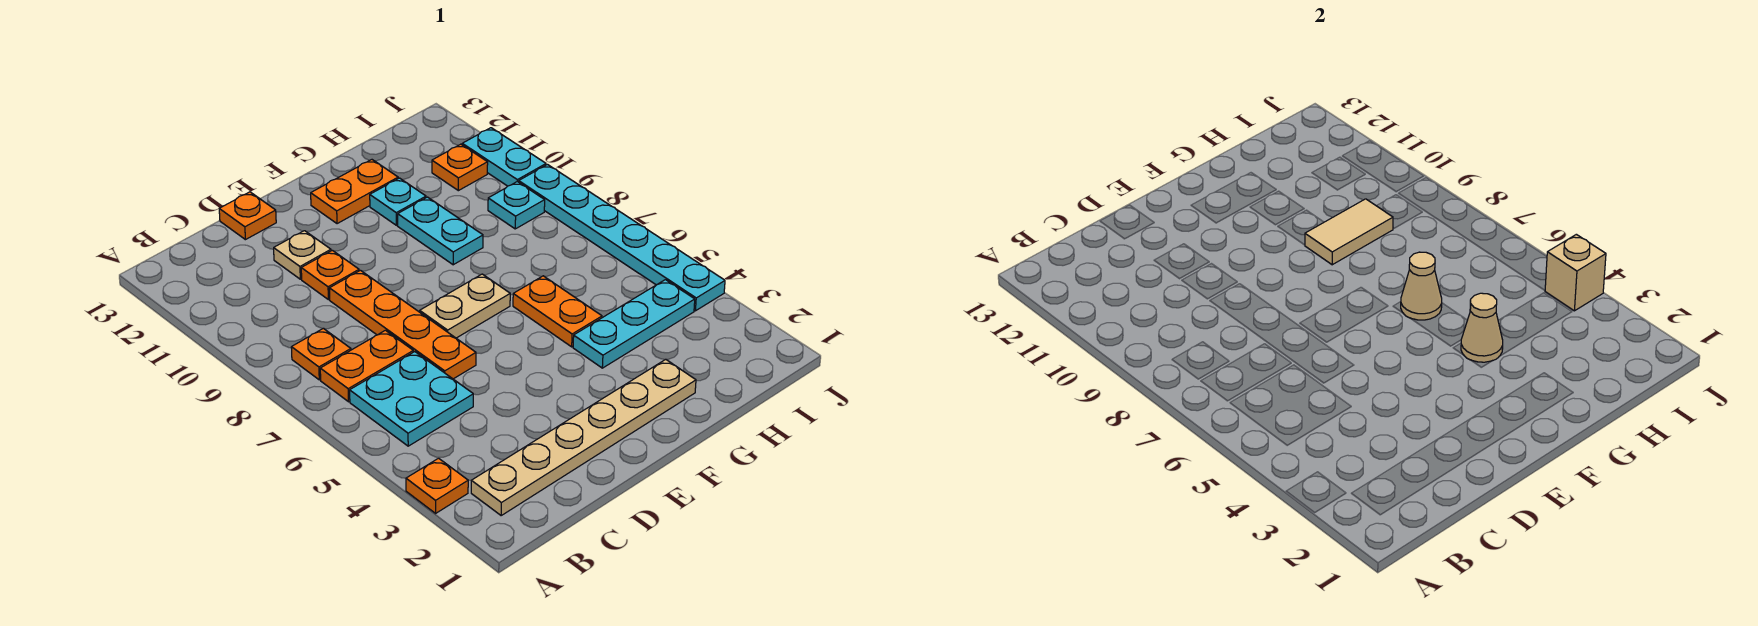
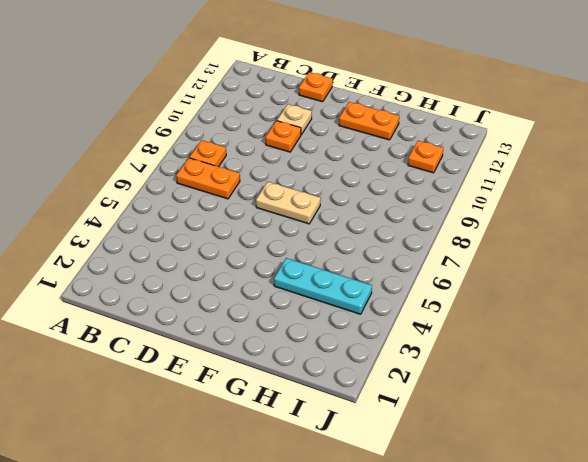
none -> orange 1x1 plate [406,458,468,513]
none -> tan 1x6 plate [471,359,696,515]
none -> cyan 2x2 plate [350,352,473,446]

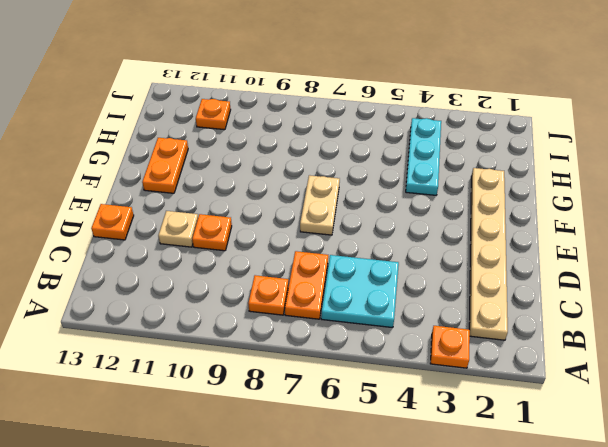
none -> orange 1x4 plate [329,270,476,379]
none -> orange 1x2 plate [513,276,602,347]
none -> cyan 1x2 plate [398,197,483,265]

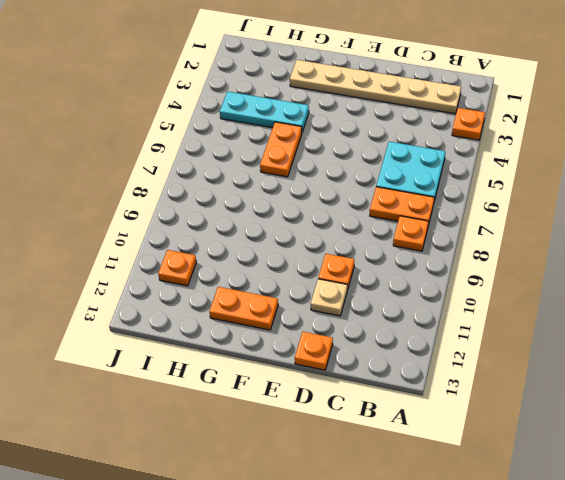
none -> orange 1x4 plate [329,270,476,379]
none -> tan 1x2 plate [420,274,510,338]
none -> cyan 1x2 plate [398,197,483,265]

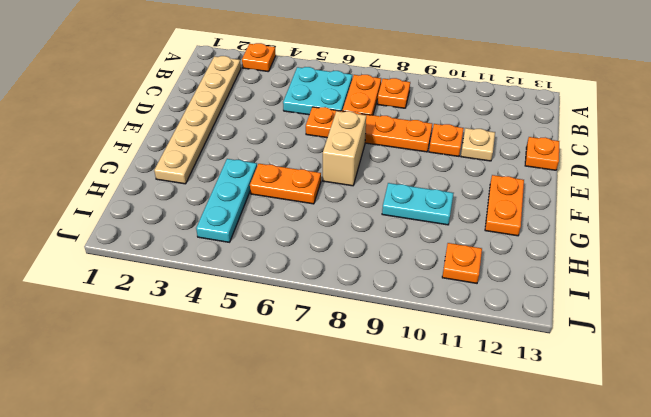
tan 1x2 brick [323,111,366,186] -> tan 1x2 plate [420,274,510,338]
none -> cyan 1x1 plate [370,178,426,225]
none -> cyan 1x1 plate [488,182,545,229]
none -> cyan 1x6 plate [519,165,725,311]

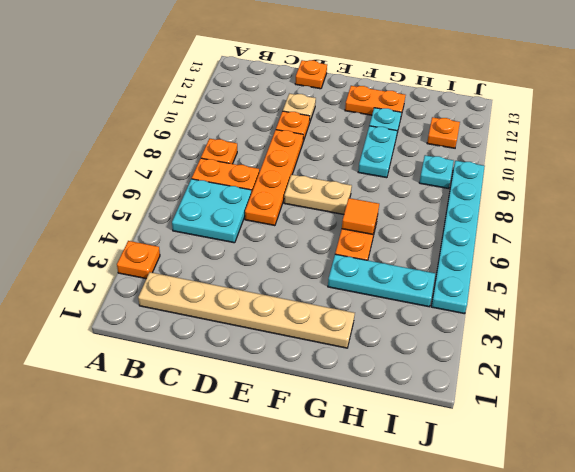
orange 1x1 tile [342,198,379,235] -> tan 1x1 cone [1401,252,1442,320]
none -> cyan 1x2 plate [462,128,546,186]
none -> tan 1x1 cone [1461,293,1503,362]
none -> tan 1x2 tile [1305,199,1393,265]

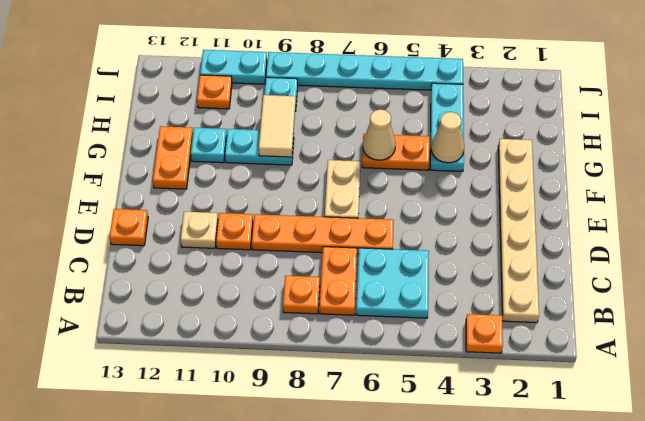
none -> tan 1x1 brick [1545,234,1606,311]

